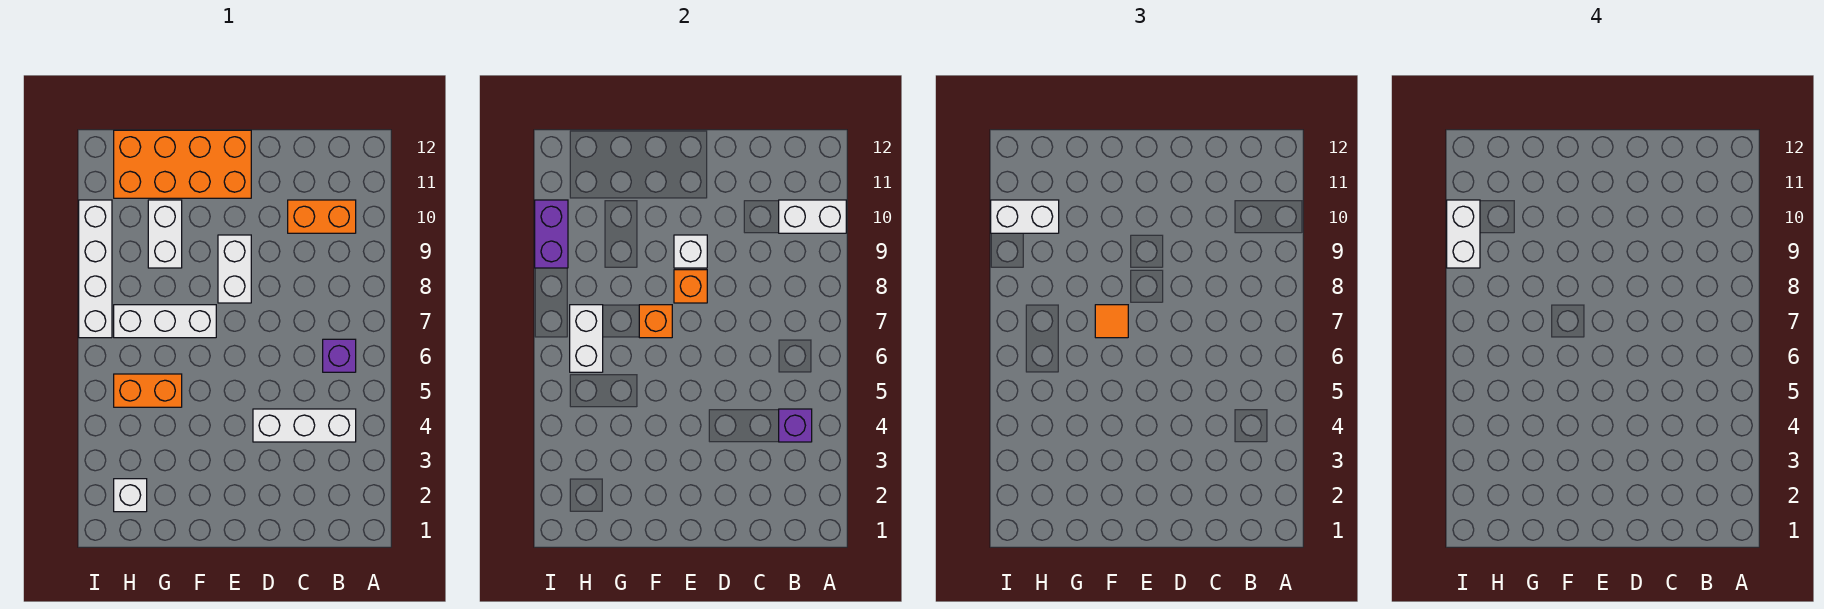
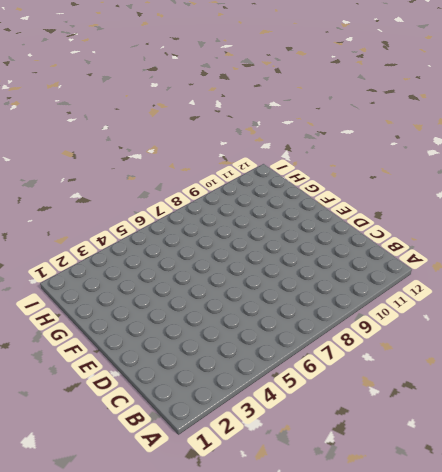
none -> white 1x3 brick [253,409,356,442]
none -> purple 1x1 brick [323,339,356,372]
none -> orange 1x2 brick [288,200,356,233]

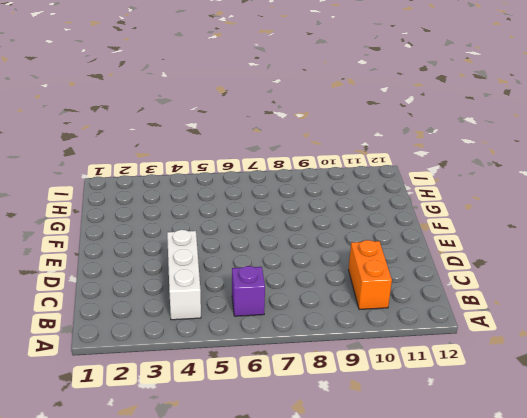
none -> white 1x2 brick [218,235,251,303]
none -> orange 2x4 brick [114,130,251,198]
none -> white 1x3 brick [114,305,216,338]

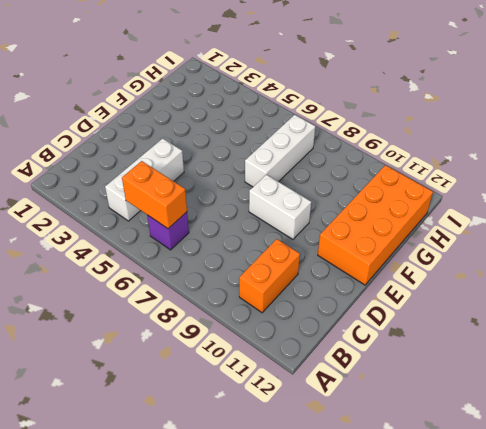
orange 1x2 brick [122,161,187,229] -> orange 1x2 brick turned to [114,374,182,407]
none -> white 1x2 brick [148,200,182,268]
none -> white 1x1 brick [114,479,147,512]
none -> white 1x4 brick [79,200,112,338]

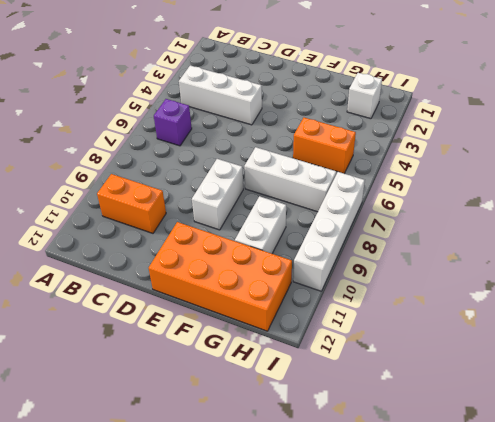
none -> white 1x2 brick [779,200,846,233]
none -> purple 1x1 brick [779,409,812,442]
none -> orange 1x1 brick [674,270,707,303]

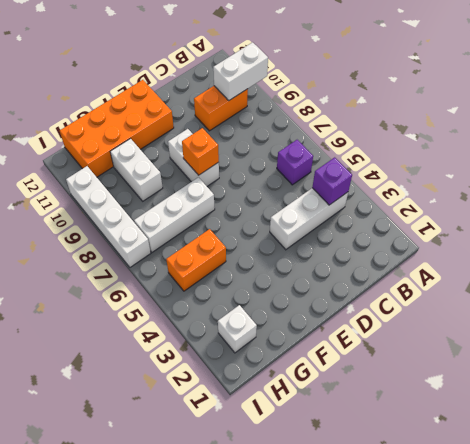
none -> white 1x1 brick [674,235,707,268]
none -> orange 1x1 brick [639,305,672,338]
none -> white 1x2 brick [570,305,603,372]

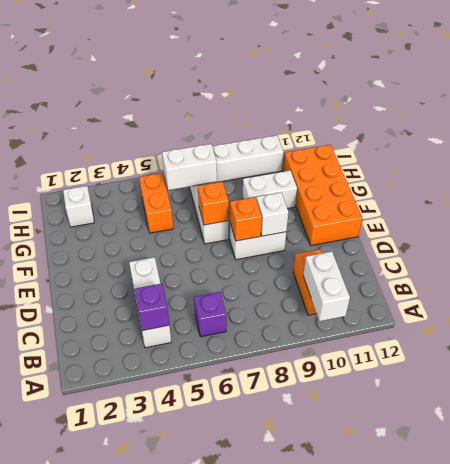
none -> purple 1x2 brick [535,200,568,268]
none -> orange 1x1 tile [1095,305,1128,338]
none -> white 1x2 brick [991,200,1059,233]

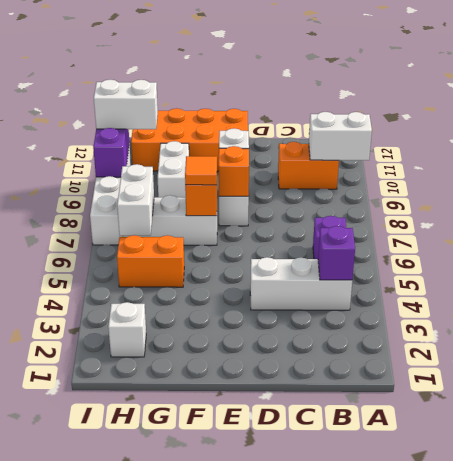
none -> white 1x2 brick [1447,200,1480,268]

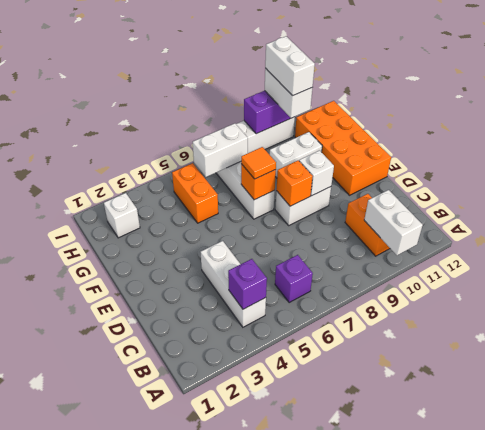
white 1x2 brick [265,36,315,96] -> white 1x2 brick turned to [1447,200,1480,268]

